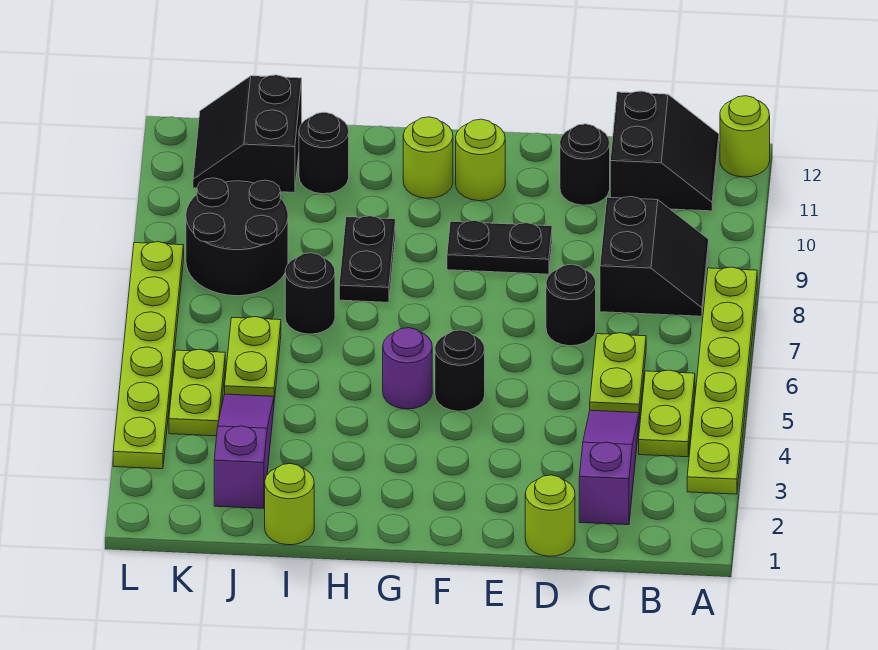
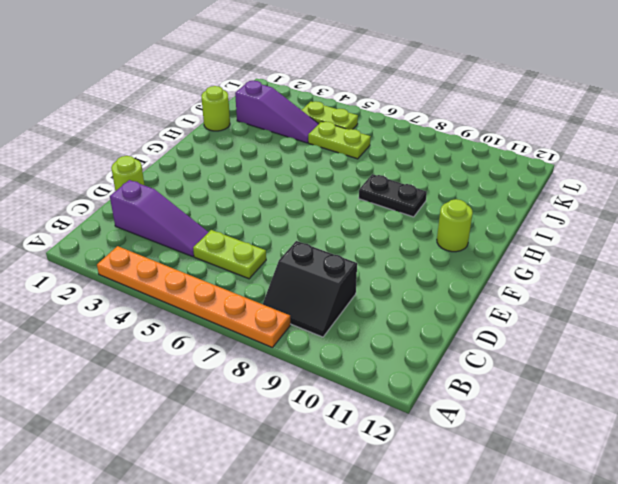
orange 1x6 plate [97,246,290,347] -> lime 1x6 plate [687,267,757,494]
none -> lime 1x1 round brick [720,96,770,177]
none -> lime 1x2 plate [639,370,695,457]
none -> black 2x2 slope [610,91,719,211]

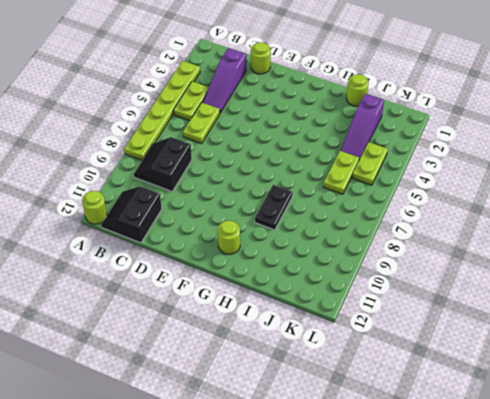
none -> black 1x1 round brick [546,264,596,346]
none -> black 1x1 round brick [560,124,610,205]
none -> black 1x2 plate [447,220,552,274]

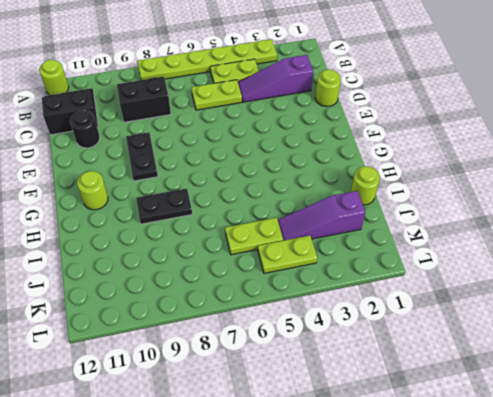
none -> black 1x1 round brick [546,264,596,346]
none -> black 1x1 round brick [435,330,485,411]
none -> lime 1x1 round brick [456,119,505,201]

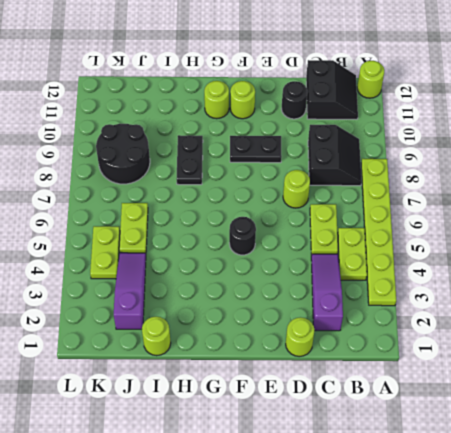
lime 1x1 round brick [283,170,310,208] -> black 1x1 round brick [546,264,596,346]
none -> purple 1x1 round brick [383,328,432,409]
none -> black 1x1 round brick [285,253,335,334]
none -> black 1x1 round brick [299,112,349,194]

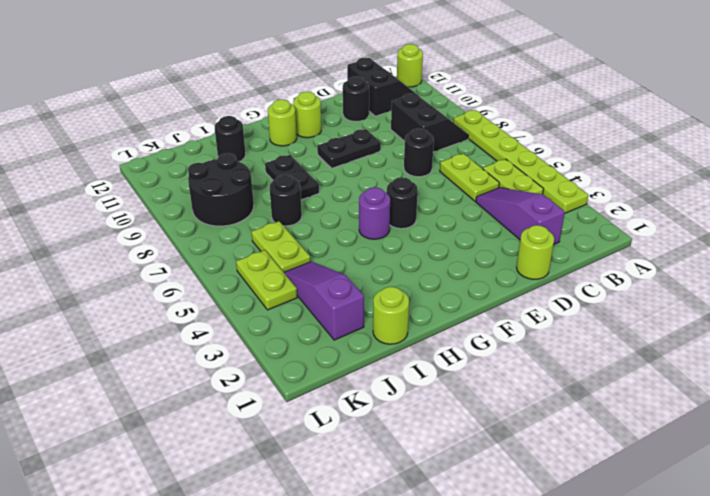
none -> black 2x2 slope [193,75,302,192]
none -> lime 1x6 plate [113,242,184,469]

